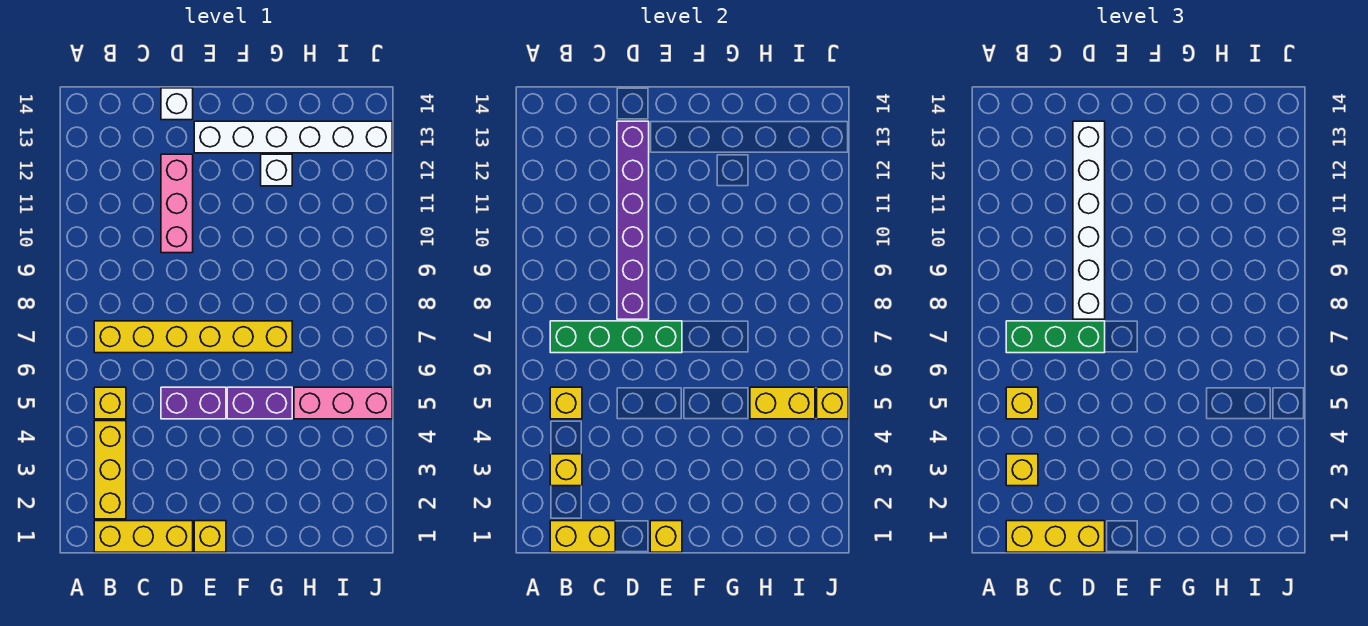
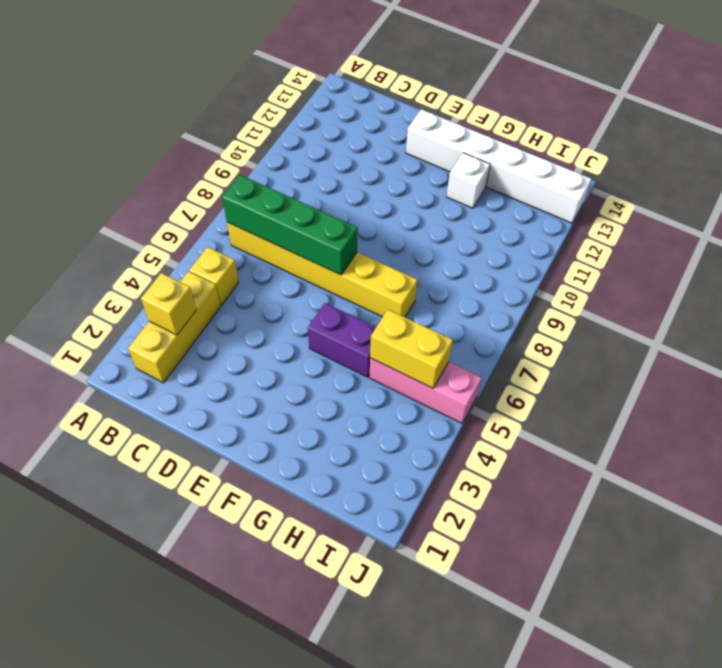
none -> yellow 1x3 brick [94,521,193,552]
none -> purple 1x2 brick [161,387,226,419]
none -> pink 1x3 brick [161,154,193,253]

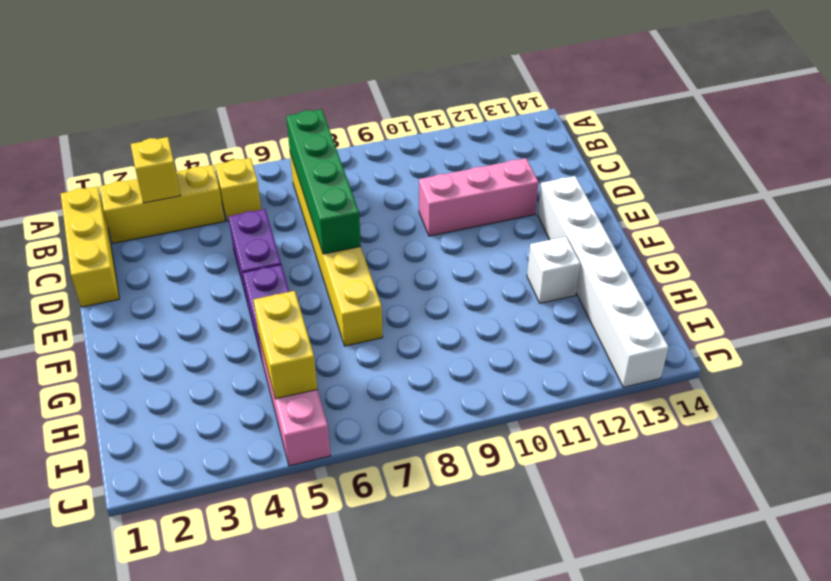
none -> white 1x1 brick [161,88,193,120]
none -> yellow 1x1 brick [194,521,226,552]
none -> yellow 1x2 brick [550,521,615,552]

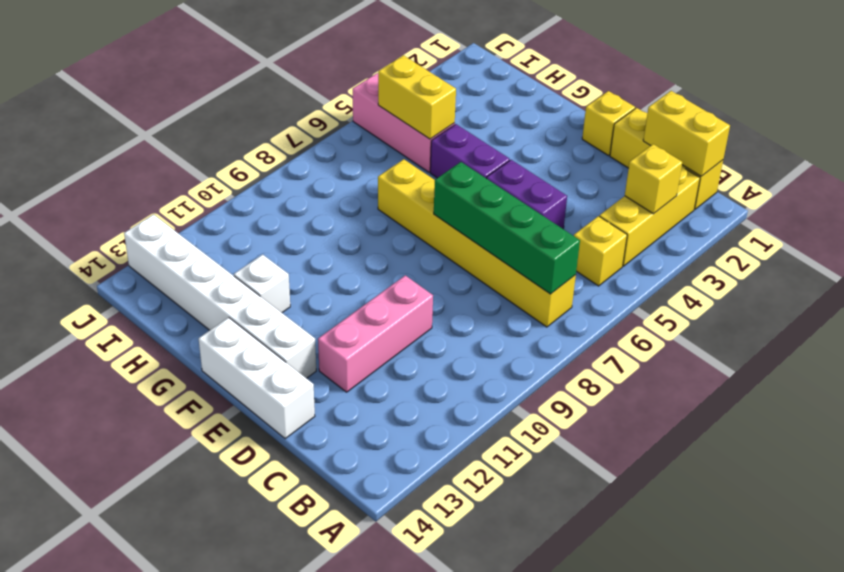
white 1x3 brick [199,317,315,439] -> white 1x1 brick [161,88,193,120]
none -> yellow 1x1 brick [550,387,582,419]
none -> purple 1x6 brick [617,121,649,319]
none -> yellow 1x1 brick [650,521,682,552]

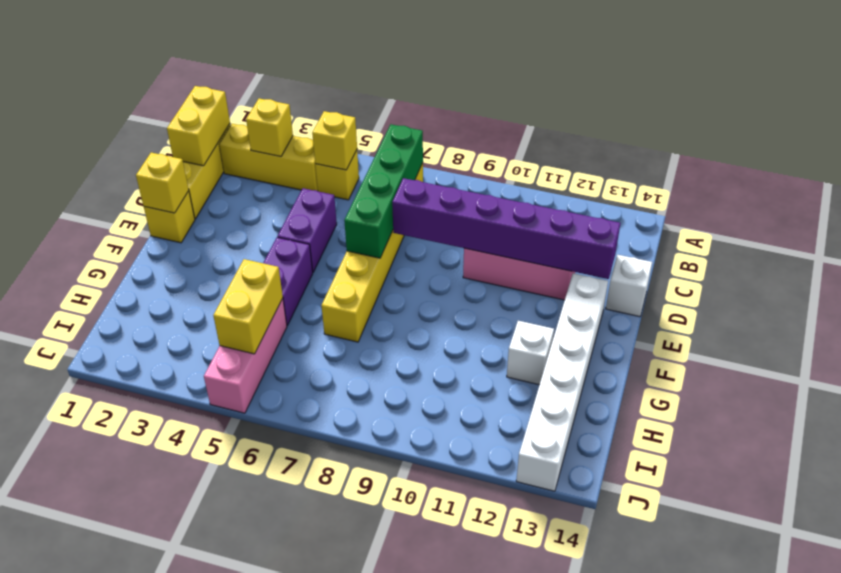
none -> yellow 1x1 brick [817,387,848,419]
none -> yellow 1x3 brick [1006,521,1105,552]
none -> yellow 1x1 brick [1006,454,1038,486]

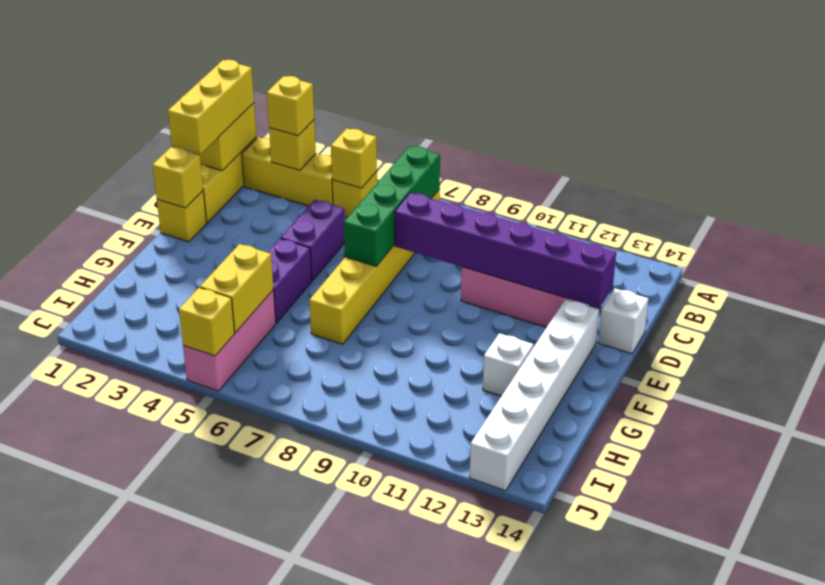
none -> yellow 1x1 brick [1006,387,1038,419]
none -> green 1x3 brick [1006,321,1105,353]
none -> white 1x6 brick [1073,121,1105,319]

